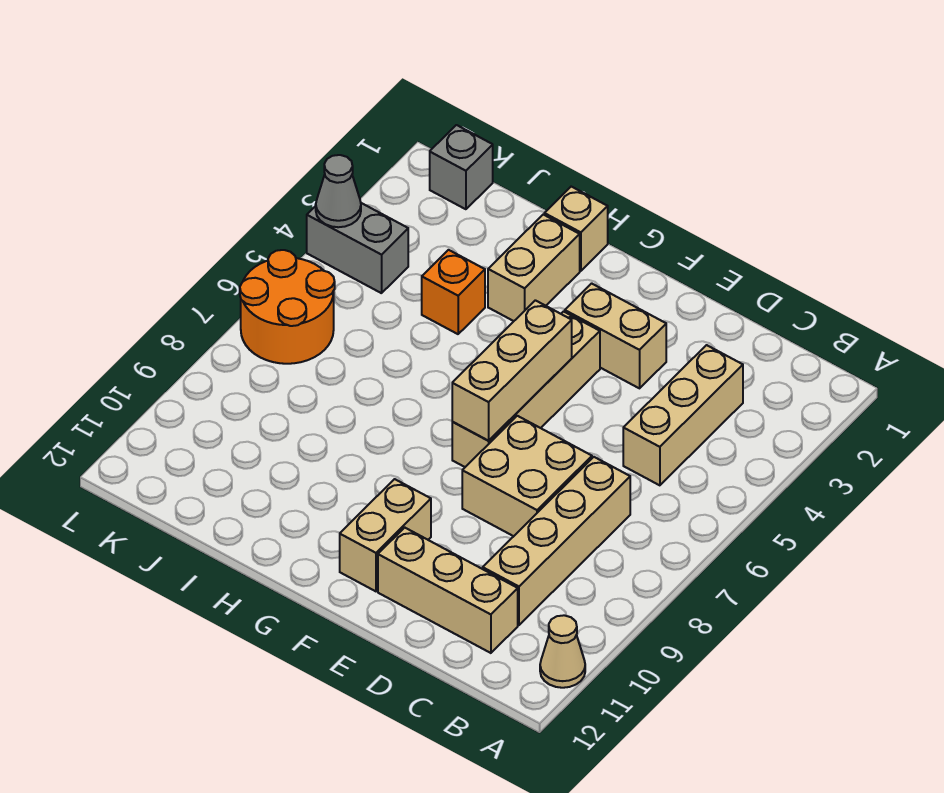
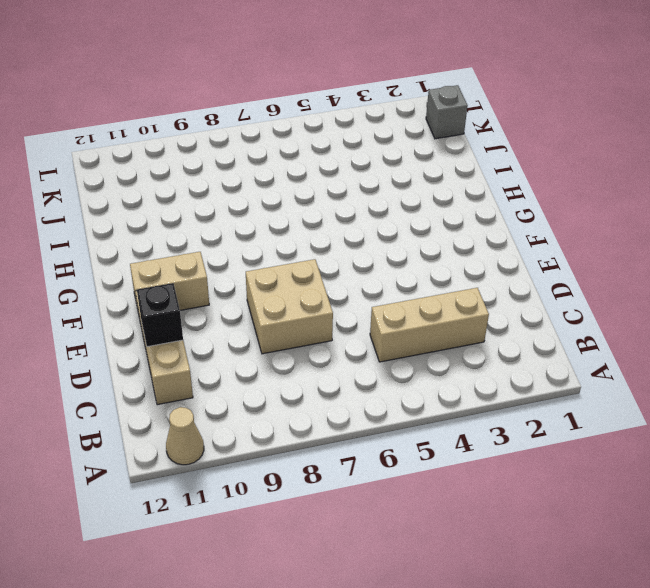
black 1x1 brick [137,283,183,347] -> none
none -> tan 1x4 brick [483,457,630,625]
none -> tan 1x2 brick [565,283,666,388]
none -> tan 1x4 brick [452,312,600,467]

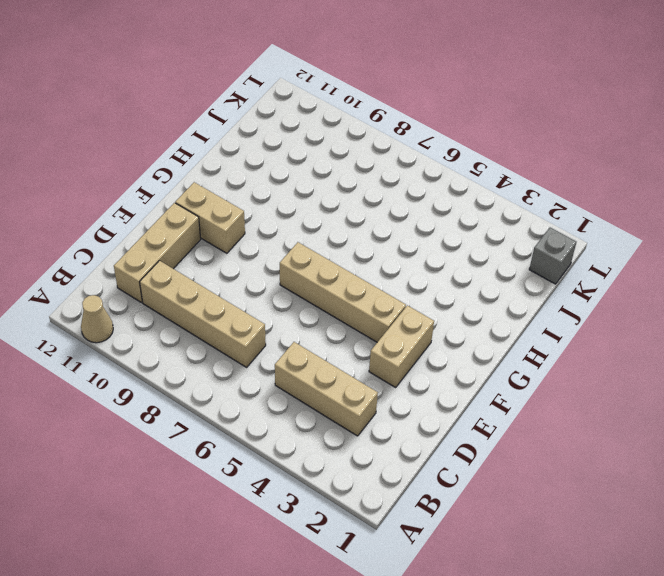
none -> tan 2x2 brick [462,416,592,536]
none -> tan 1x1 brick [544,187,608,271]
none -> tan 1x2 brick [488,215,580,321]

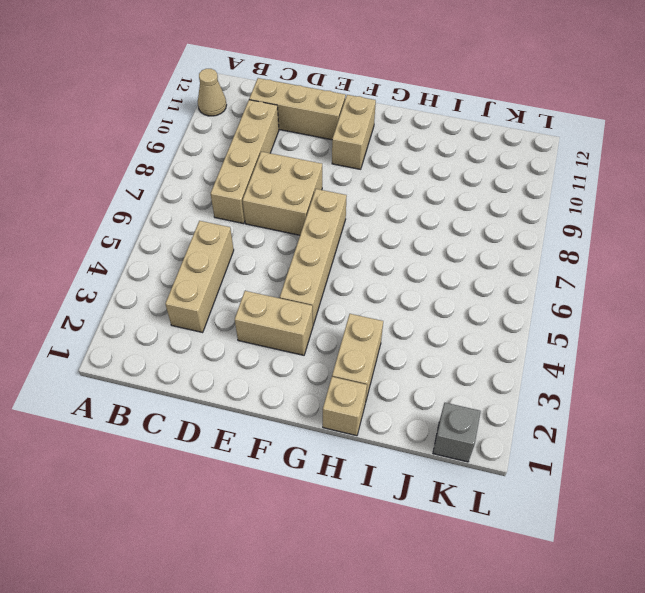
none -> orange 1x1 brick [422,250,485,334]
none -> grey 1x2 brick [307,203,408,293]
none -> orange 2x2 round brick [240,250,335,364]

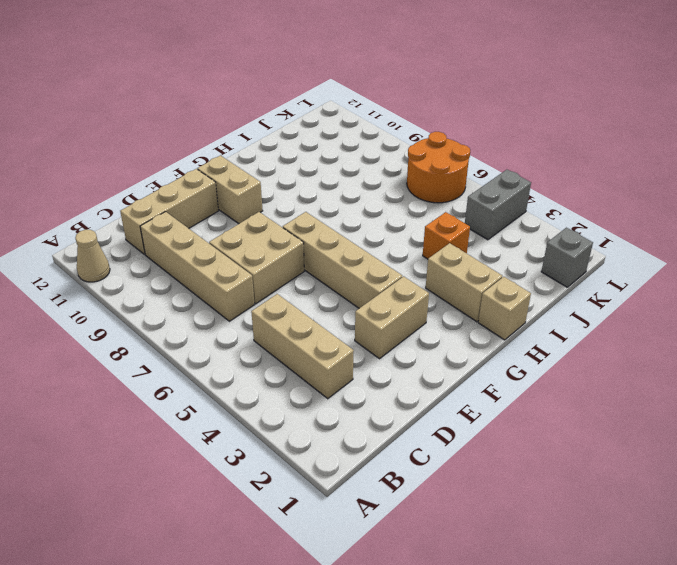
none -> tan 1x3 brick [452,300,572,441]
none -> grey 1x1 cone [316,155,361,227]

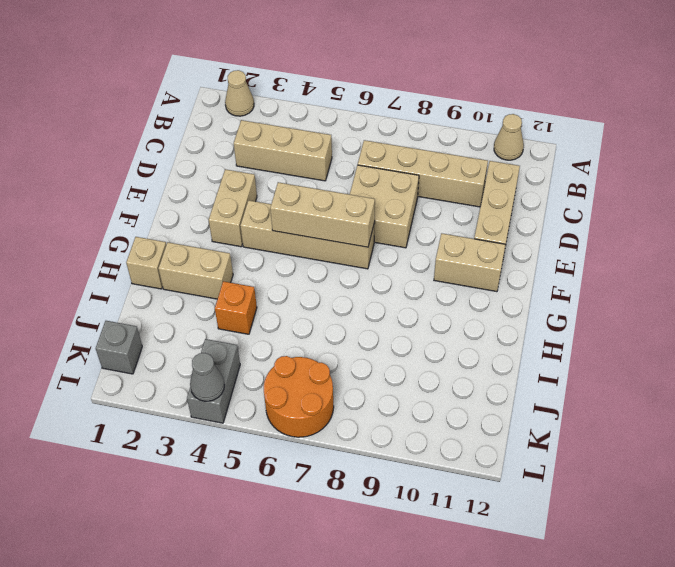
tan 1x1 cone [225,70,254,116] -> none

